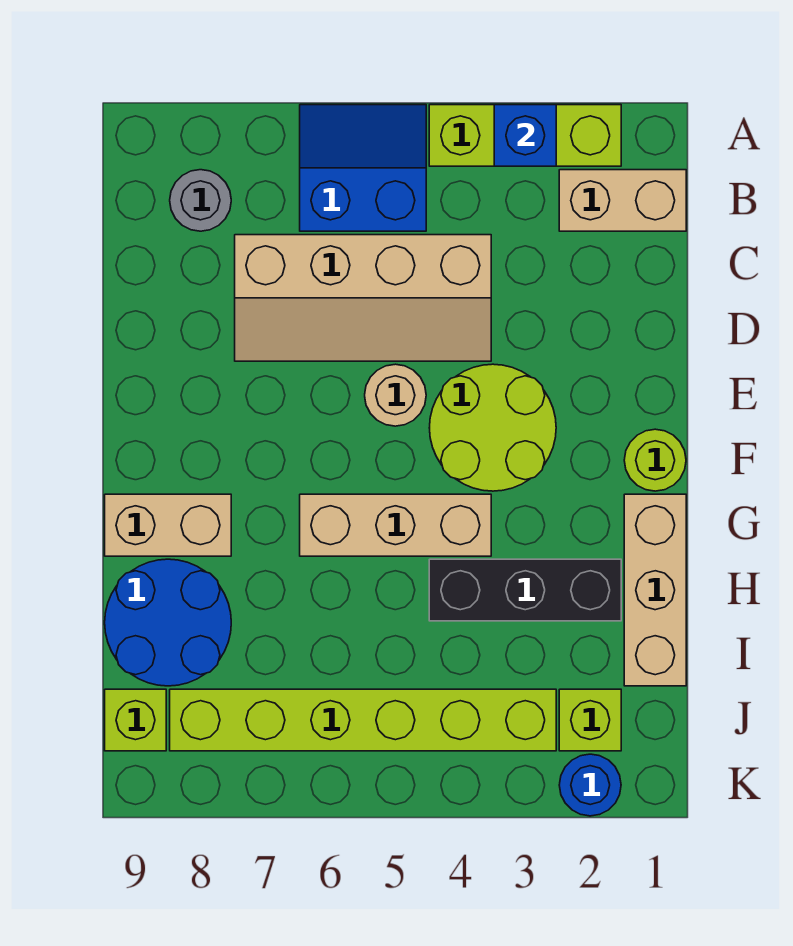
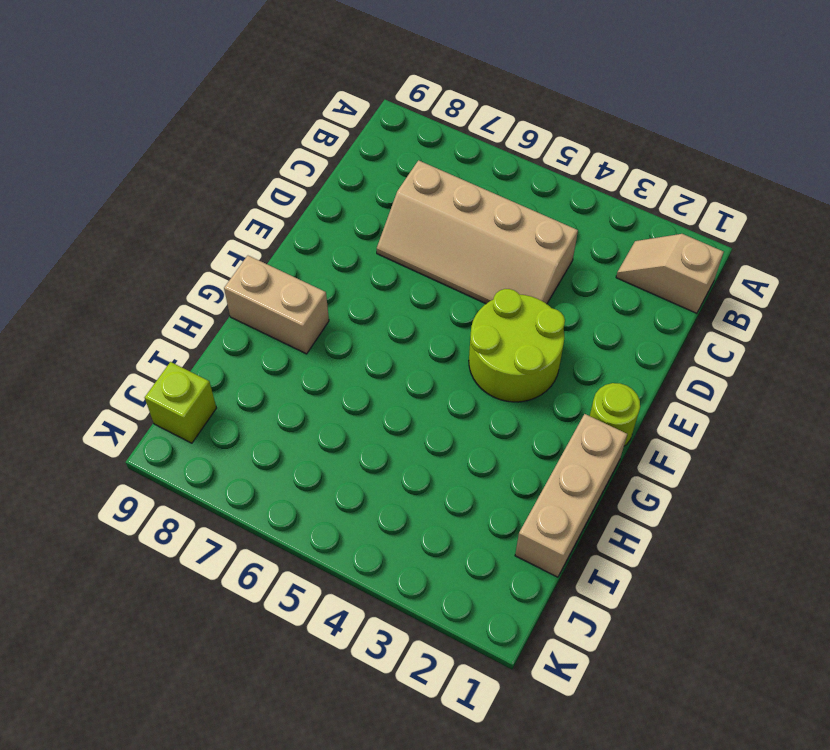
tan 1x2 slope [616,234,724,313] -> tan 1x2 brick [559,170,686,231]
none -> lime 1x3 brick [429,105,621,166]
none -> blue 2x2 slope [300,105,426,231]
none -> grey 1x1 round brick [170,170,231,231]

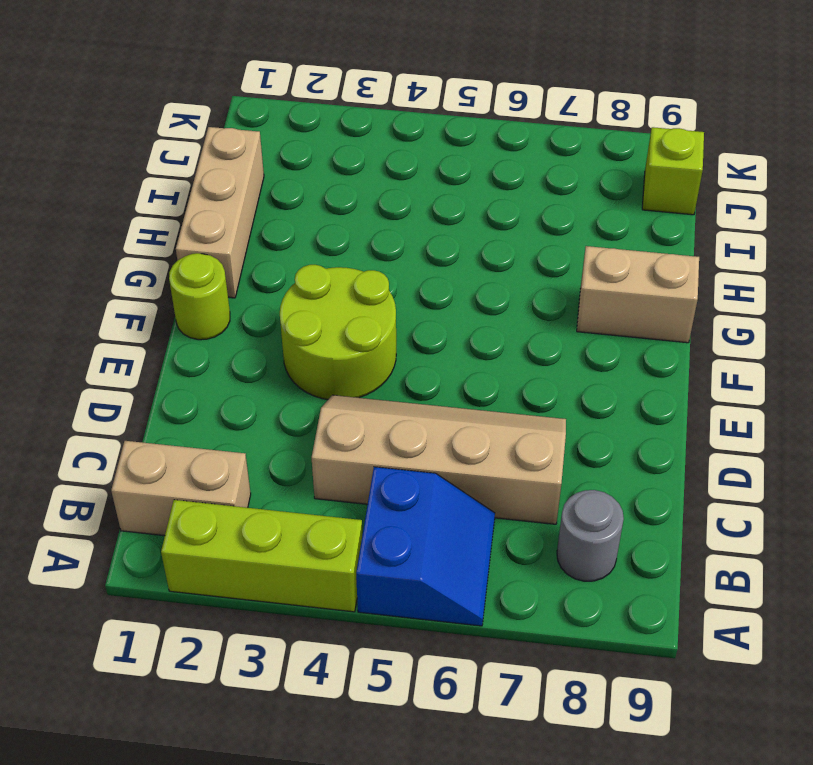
blue 2x2 slope [356,467,495,626] -> blue 2x2 slope turned to [300,105,426,231]
none -> tan 1x1 round brick [365,364,426,426]
none -> tan 1x3 brick [300,494,491,556]
none -> black 1x3 brick [429,559,621,621]

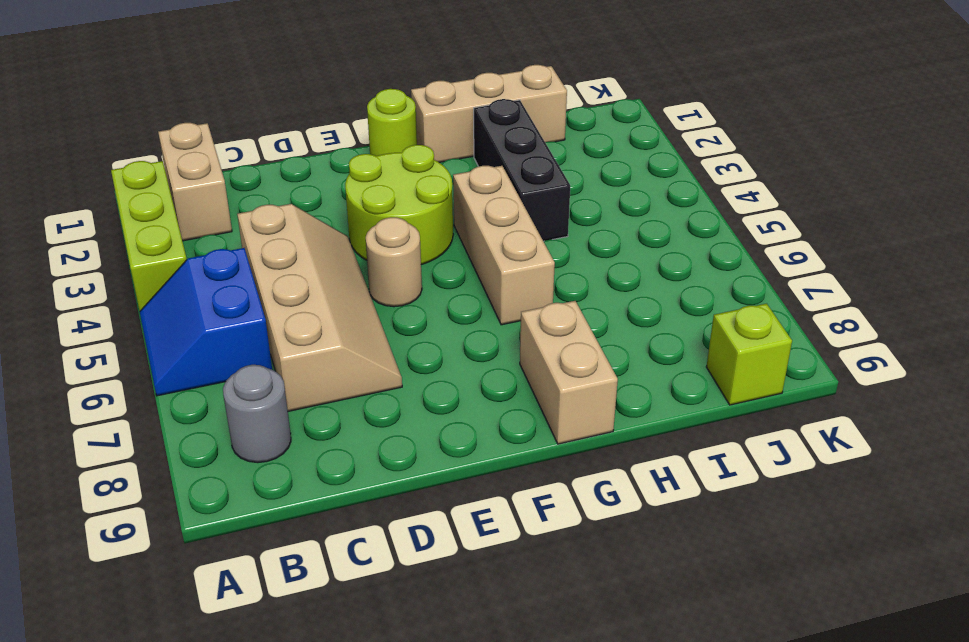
none -> blue 2x2 round brick [105,559,231,686]
none -> lime 1x1 brick [559,689,621,751]
none -> lime 1x6 brick [170,689,556,751]

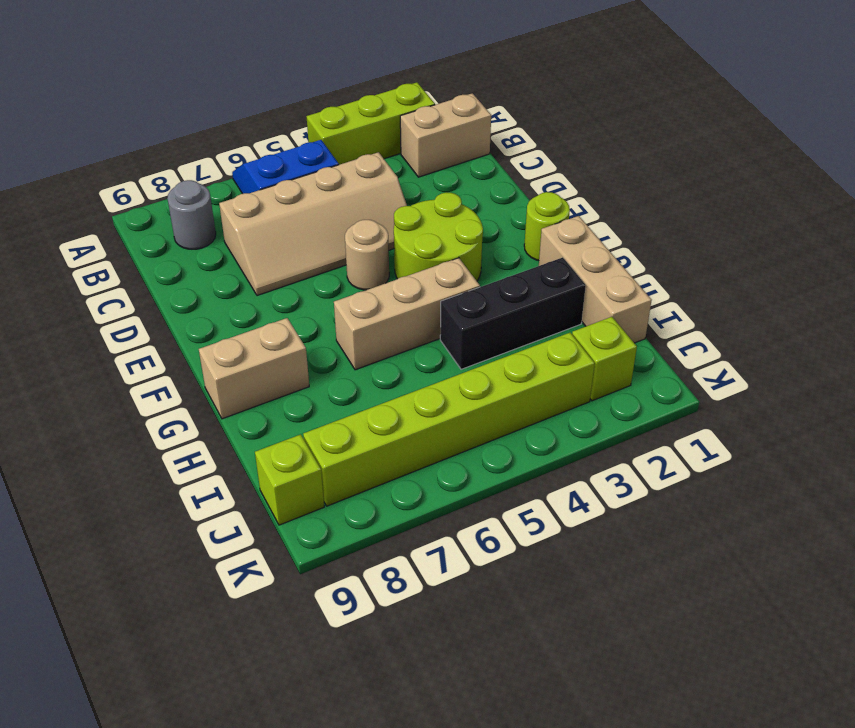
none -> blue 2x2 round brick [105,559,231,686]
none -> blue 1x1 round brick [559,754,621,816]
none -> blue 1x1 brick [494,105,556,166]

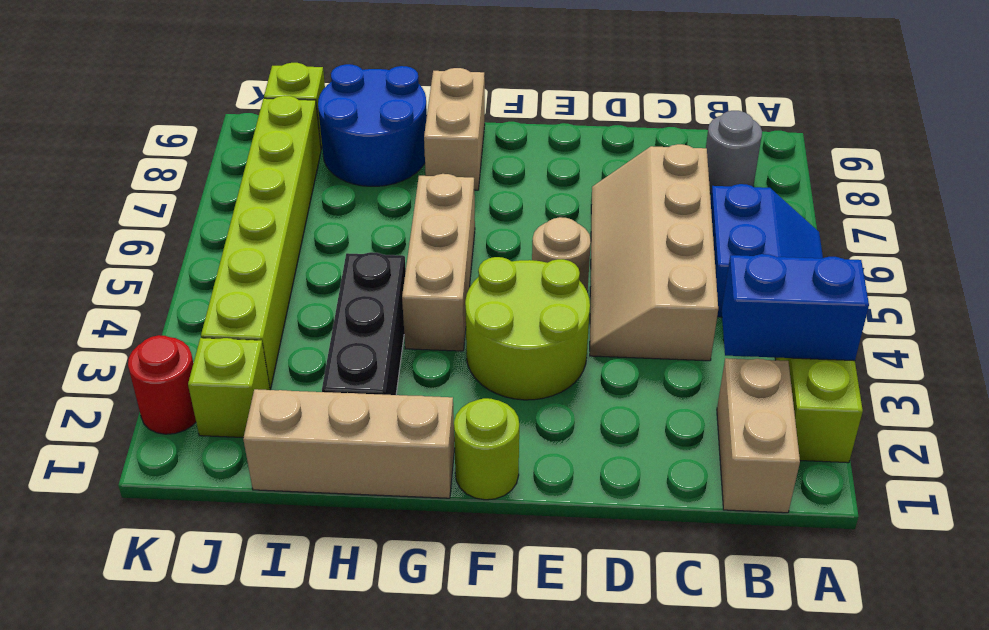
blue 1x2 brick [722,254,869,361] -> blue 1x1 brick [494,105,556,166]
red 1x1 round brick [128,335,196,434] -> blue 1x1 round brick [559,754,621,816]

